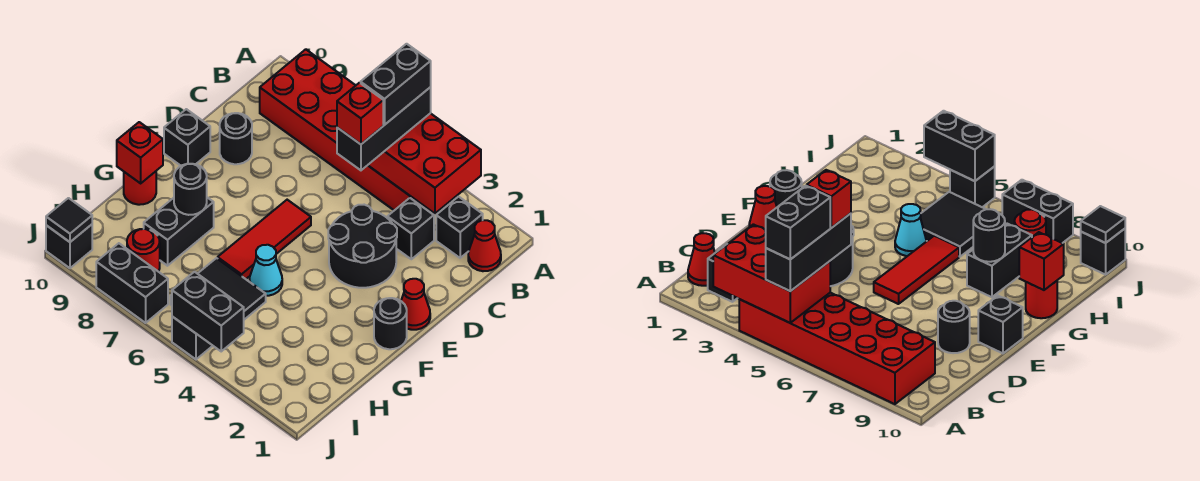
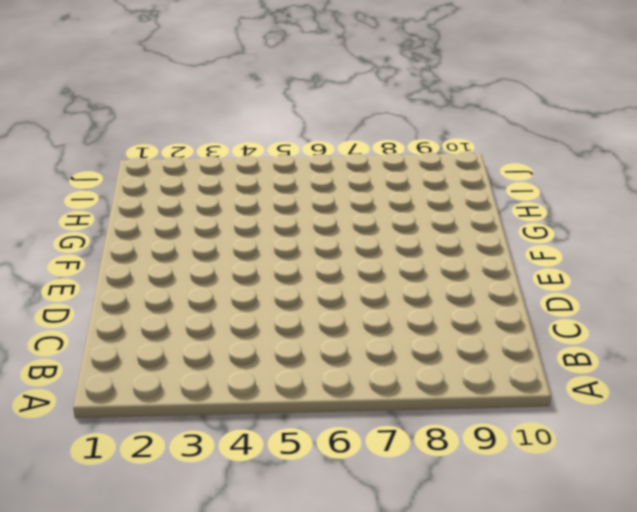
none -> red 2x6 brick [260,49,426,210]
none -> red 1x1 cone [468,220,501,271]
none -> black 1x1 brick [436,197,483,258]

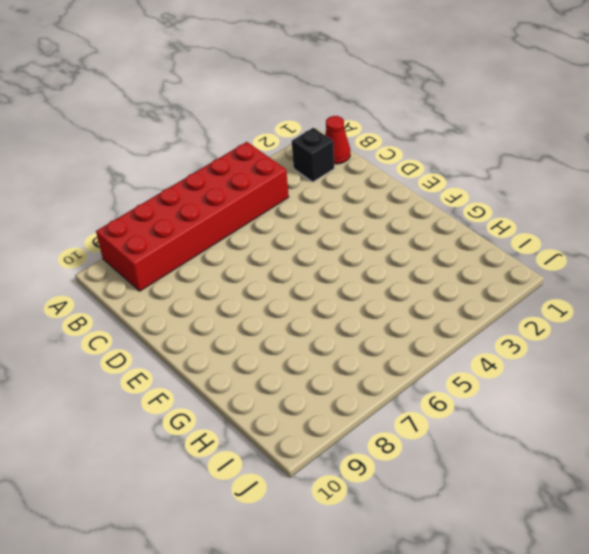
none -> black 1x1 brick [387,198,434,259]
none -> black 2x2 round brick [328,205,397,288]
none -> black 1x1 round brick [220,113,252,164]

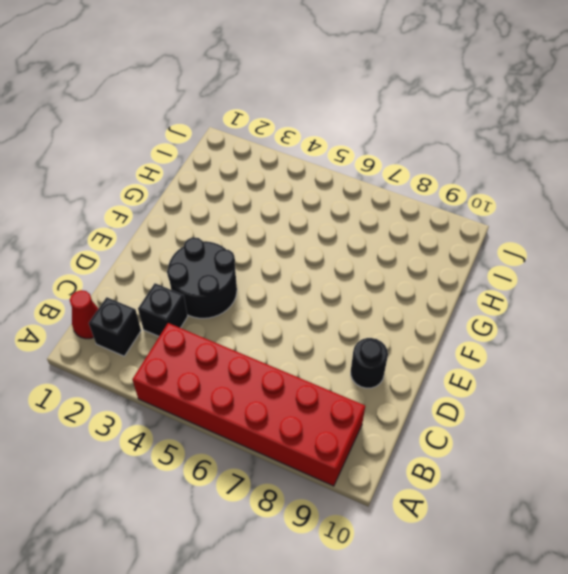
none -> red 1x1 cone [401,279,430,330]
none -> red 1x3 tile [218,200,311,279]
none -> black 1x1 brick [164,109,210,166]

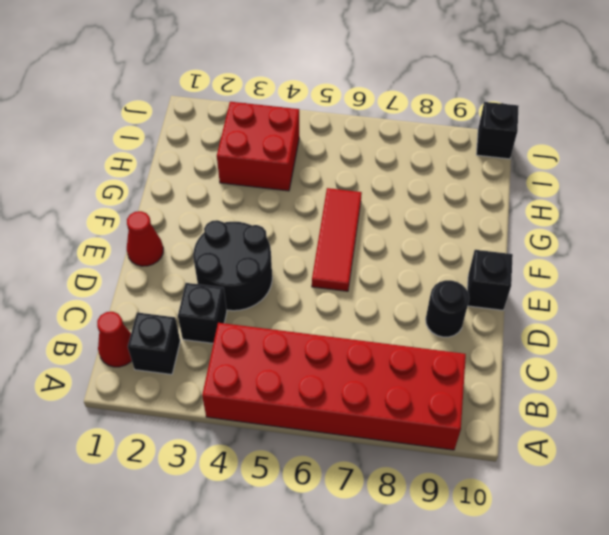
red 2x2 brick [217,102,299,191] -> none
none -> black 1x1 round brick [374,298,407,349]
none -> cyan 1x1 cone [250,245,282,296]
none -> black 1x2 brick [144,198,214,266]

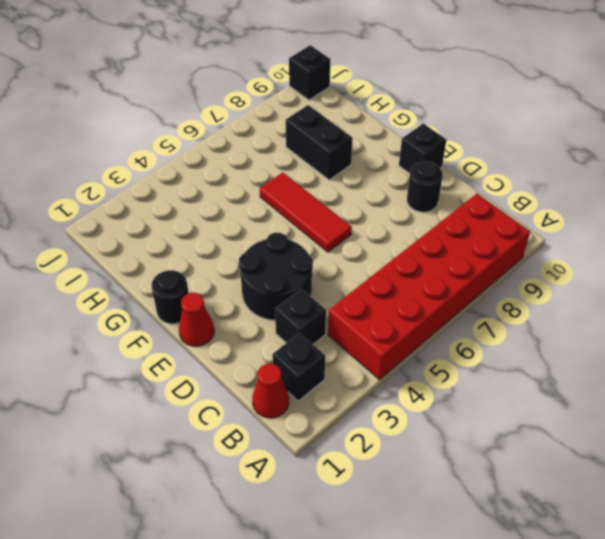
none -> cyan 1x1 cone [250,245,282,296]
none -> red 1x1 round brick [124,171,156,205]
none -> black 2x2 tile [170,258,266,320]

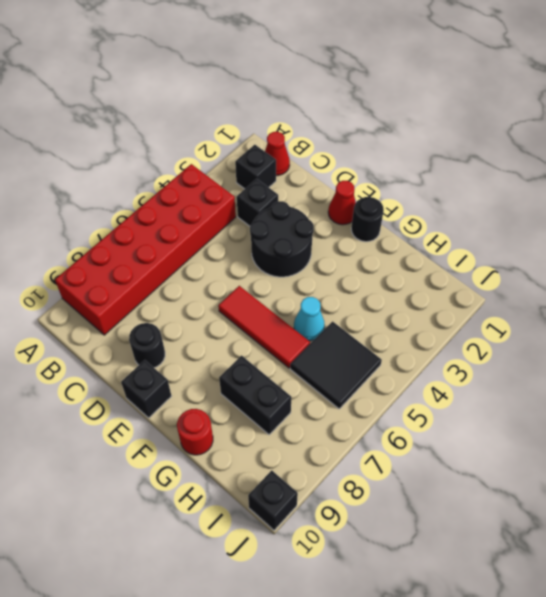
none -> red 1x1 round brick [127,229,160,272]
none -> black 1x1 brick [172,317,213,359]
none -> black 1x2 brick [96,243,168,323]

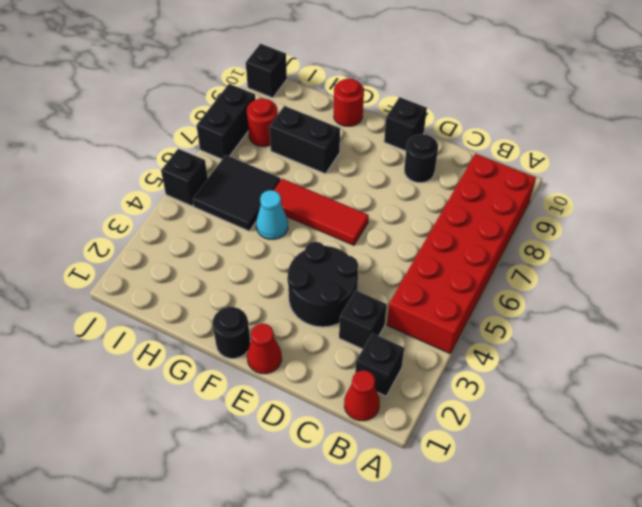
none -> red 2x3 brick [368,113,481,214]
none -> black 1x1 round brick [174,164,207,215]
none -> red 1x1 brick [117,122,163,183]

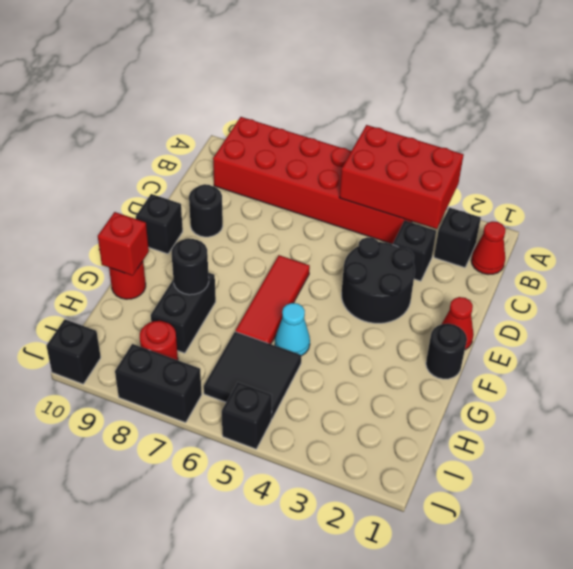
none -> black 1x2 brick [172,272,244,351]
none -> black 1x1 tile [46,198,92,242]
none -> black 1x3 brick [337,87,431,170]

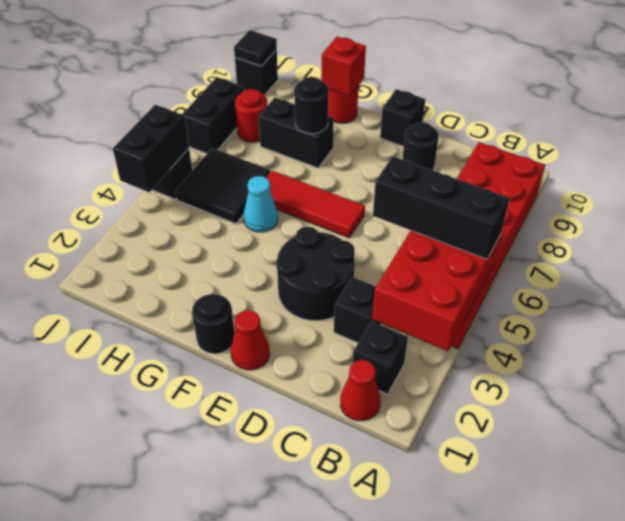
none -> black 1x2 brick [361,44,431,125]
none -> red 1x1 brick [337,83,383,144]

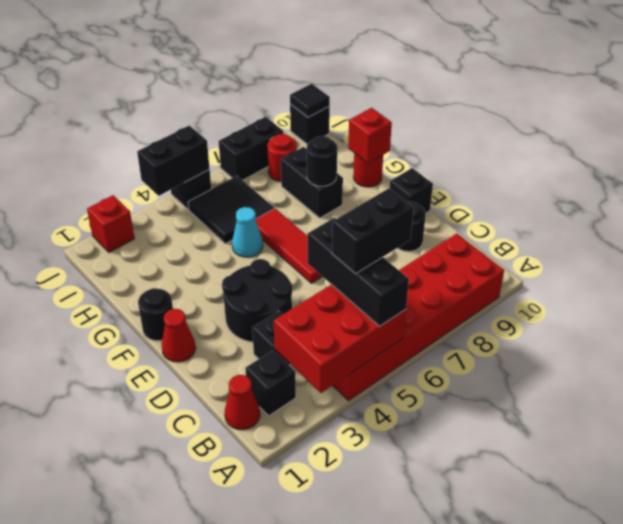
black 1x2 brick [332,188,414,274] -> black 1x2 brick turned to [361,44,431,125]
red 1x1 brick [87,195,135,252] -> red 1x1 brick moved to [337,83,383,144]

